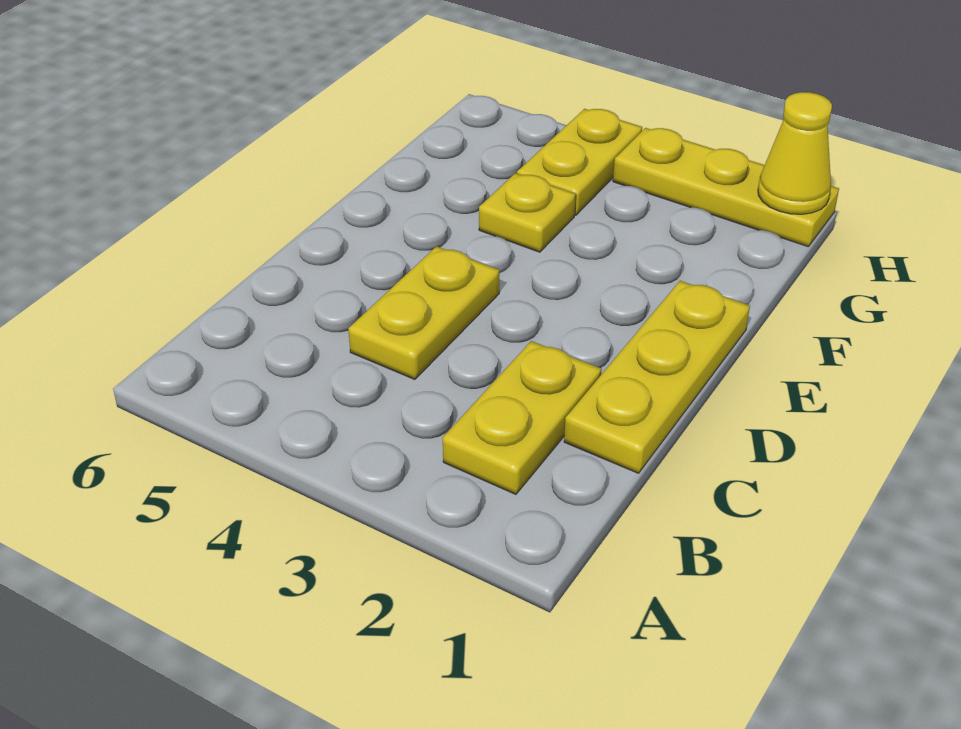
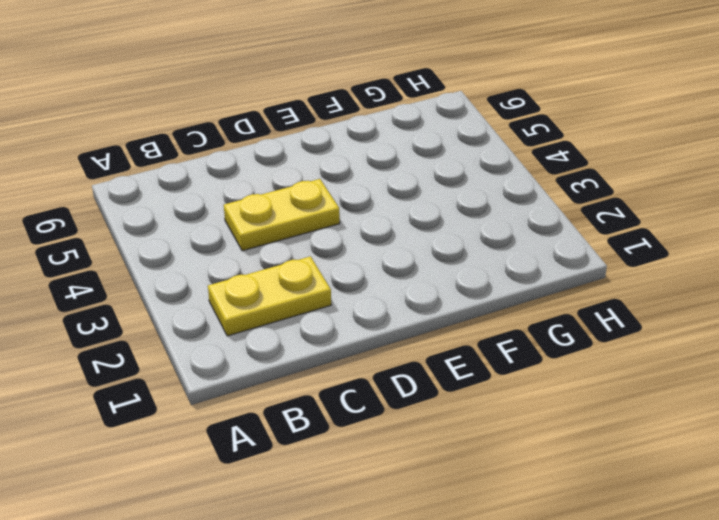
none -> yellow 1x3 plate [564,281,750,473]
none -> yellow 1x1 plate [479,173,576,252]

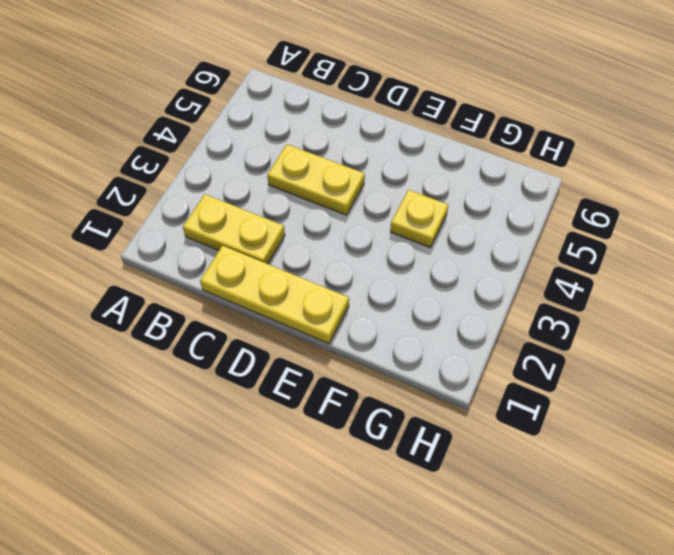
none -> yellow 1x2 plate [517,109,642,215]
none -> yellow 1x3 plate [613,128,839,247]

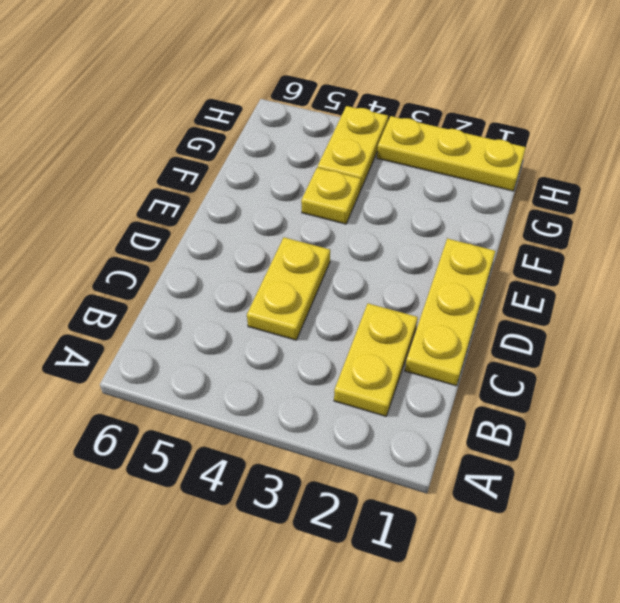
none -> yellow 1x1 cone [758,92,832,214]

